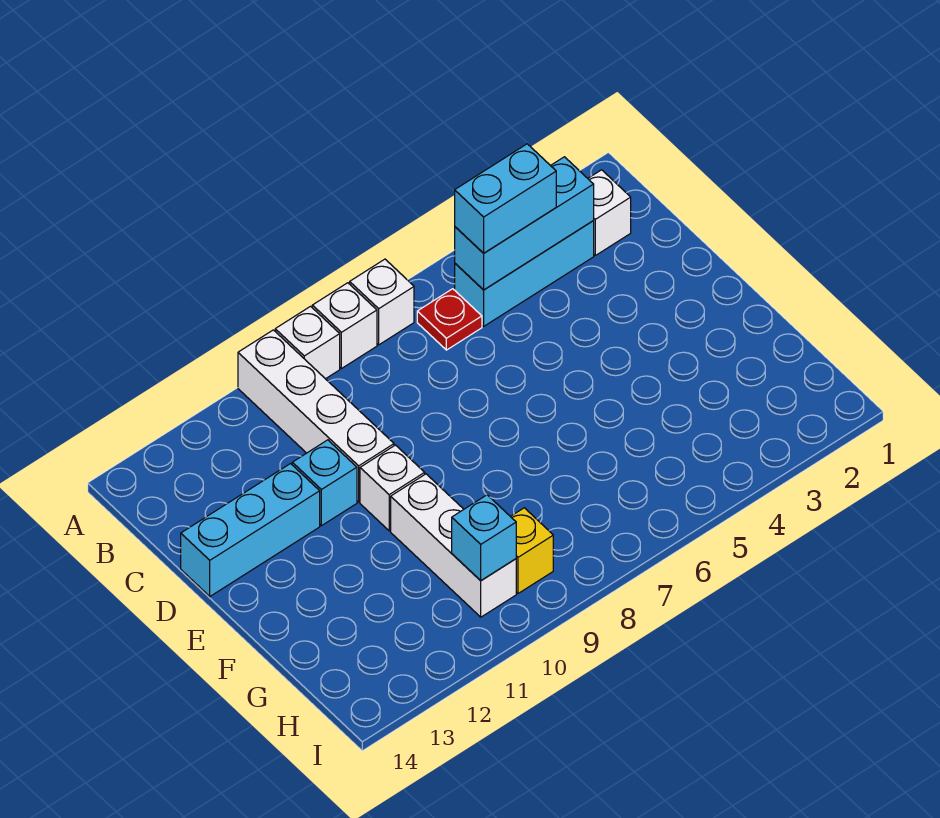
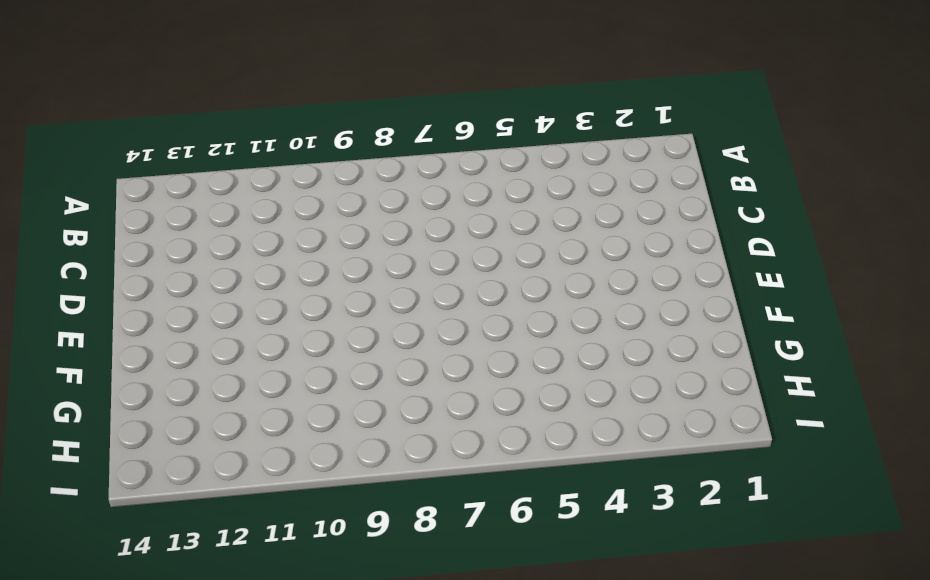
none -> white 1x1 brick [350,259,414,345]
none -> white 1x1 brick [312,283,377,369]
none -> white 1x1 brick [275,306,340,379]

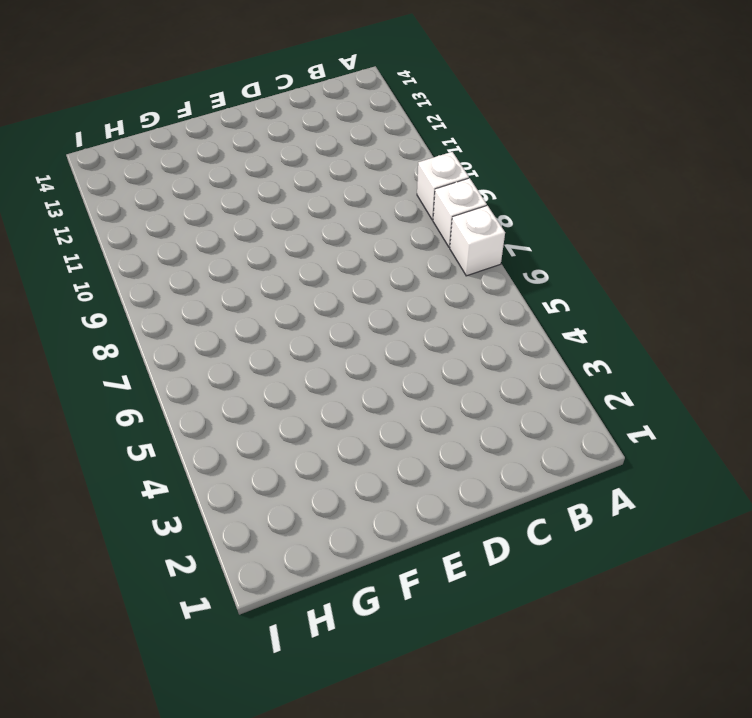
none -> white 1x4 brick [238,330,394,502]
none -> white 1x1 brick [588,170,631,255]
none -> cyan 1x3 brick [455,221,594,326]

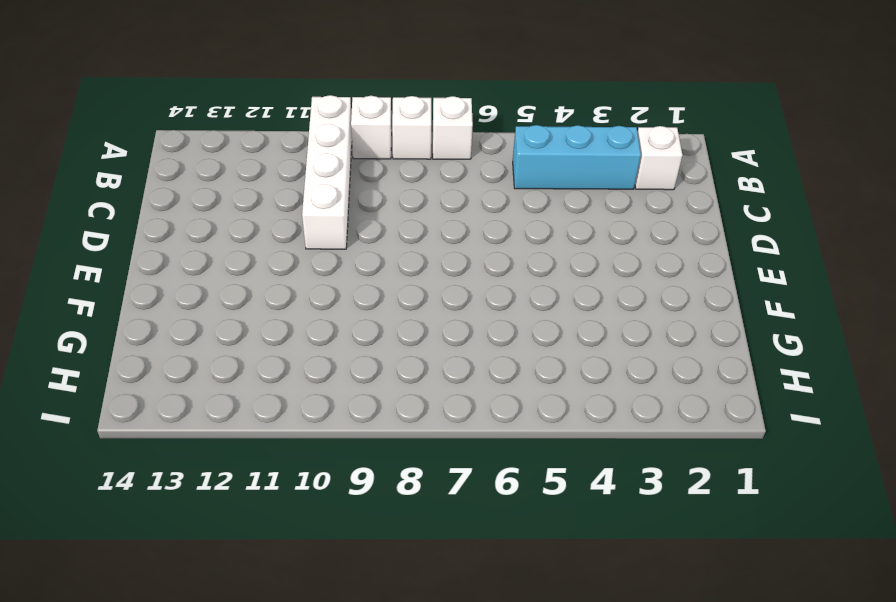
none -> red 1x1 plate [417,289,482,350]
none -> cyan 1x1 brick [292,440,357,526]
none -> cyan 1x3 brick [181,464,320,596]

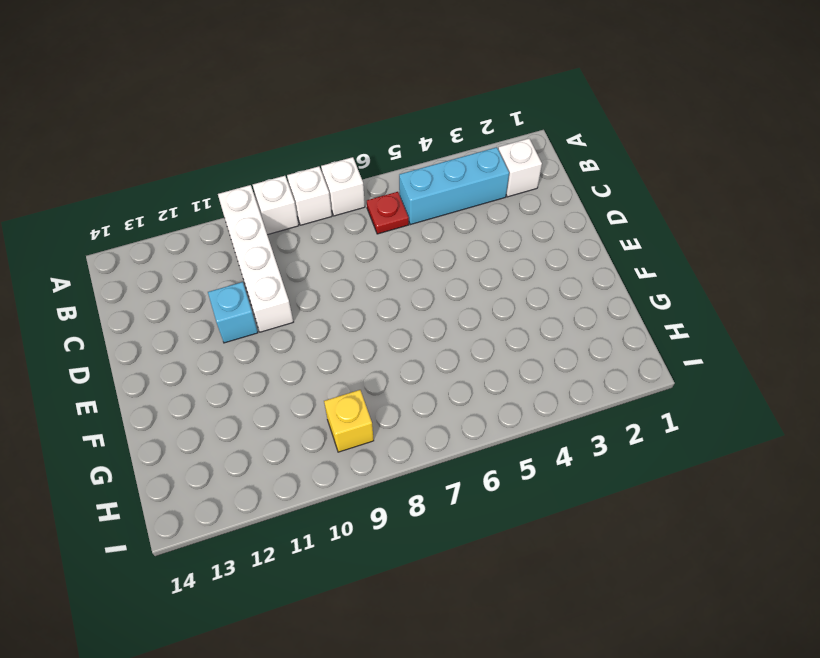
none -> cyan 1x3 brick [181,464,320,596]
none -> white 1x1 brick [360,445,425,531]
none -> white 1x3 brick [391,474,516,617]

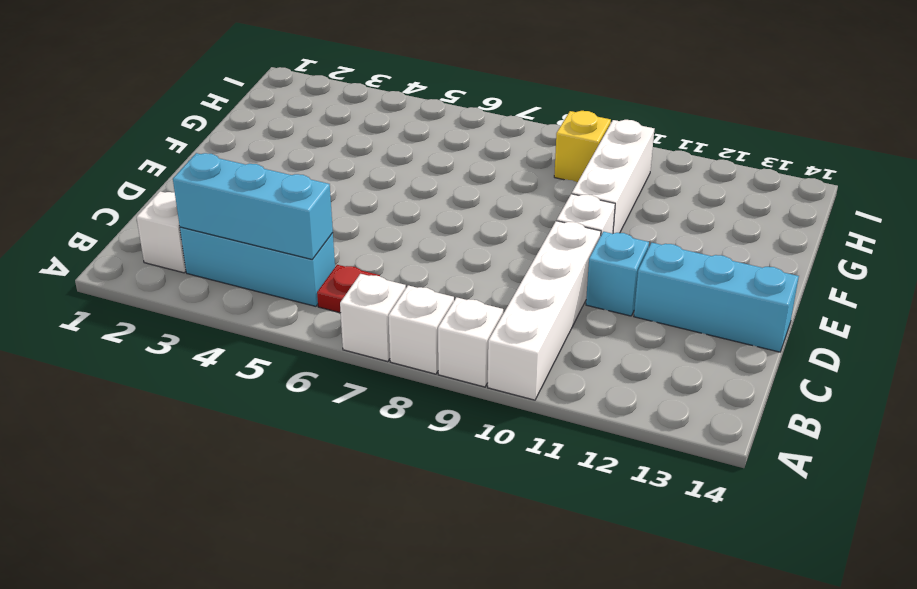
none -> cyan 1x1 brick [452,495,516,581]
none -> cyan 1x2 brick [455,144,556,253]

